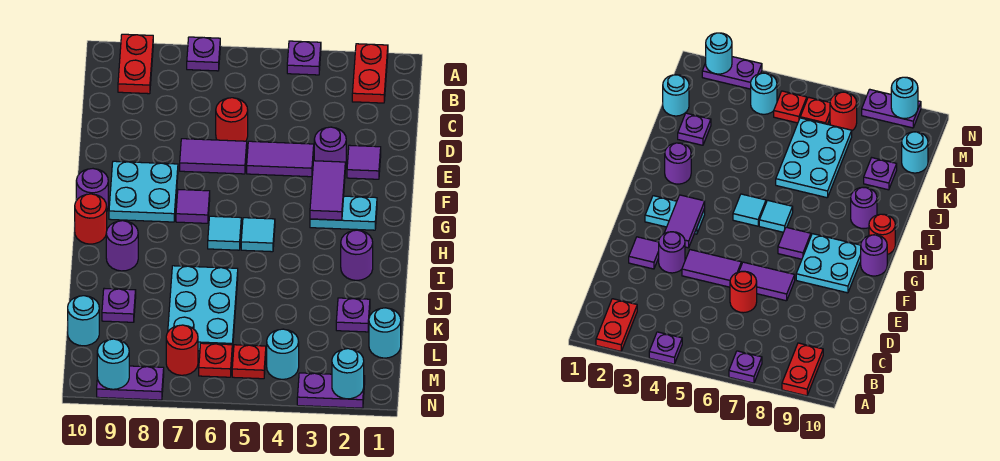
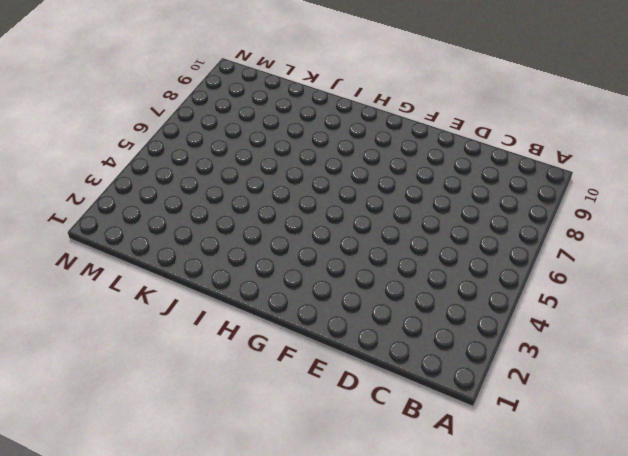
none -> red 1x2 plate [352,44,388,103]
none -> purple 1x1 plate [287,41,321,75]
none -> purple 1x1 plate [187,37,220,71]
none -> red 1x2 plate [118,34,153,94]

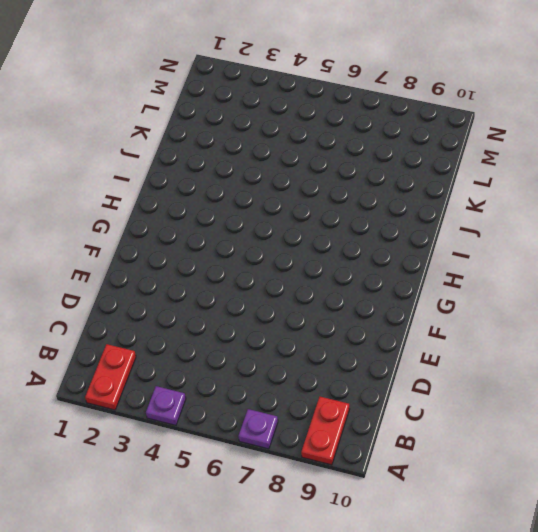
none -> red 1x1 round brick [216,98,248,141]
none -> purple 1x1 tile [347,145,381,179]
none -> purple 1x1 round brick [314,127,346,169]
none -> purple 1x2 tile [247,141,314,177]

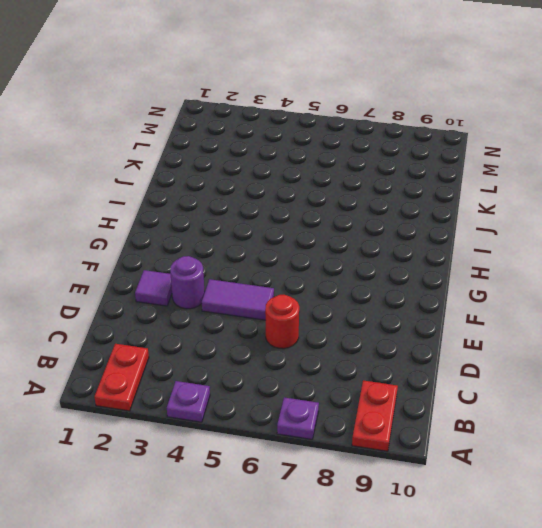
none -> purple 1x2 tile [180,139,247,174]
none -> cyan 2x2 plate [109,161,178,222]
none -> cyan 1x2 plate [310,196,377,230]
none -> purple 1x1 tile [176,190,210,223]

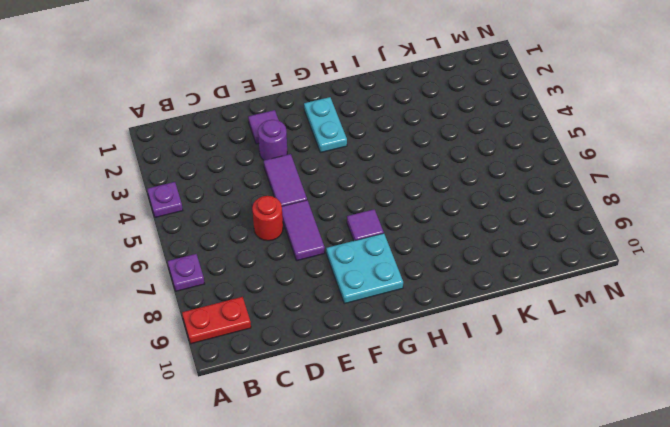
none -> red 1x2 plate [352,44,388,103]
none -> purple 1x1 round brick [76,169,108,210]
none -> cyan 1x1 tile [241,218,275,252]
none -> cyan 1x1 tile [208,216,241,250]

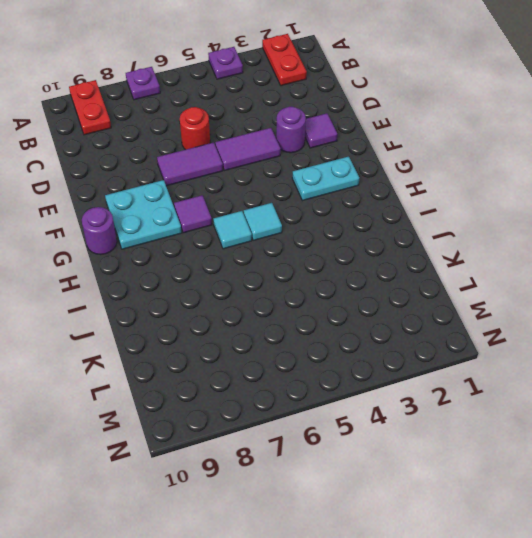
none -> red 1x1 round brick [75,194,107,244]
none -> purple 1x1 round brick [341,230,373,280]
none -> purple 1x1 round brick [106,221,138,271]
none -> cyan 2x3 plate [168,266,238,351]

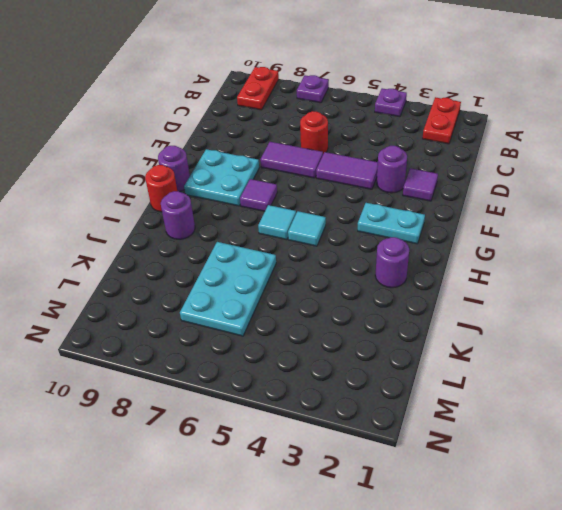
none -> purple 1x1 plate [336,298,370,332]
none -> purple 1x1 plate [102,288,136,322]
none -> cyan 1x1 round brick [369,308,401,358]
none -> cyan 1x1 round brick [68,296,99,346]

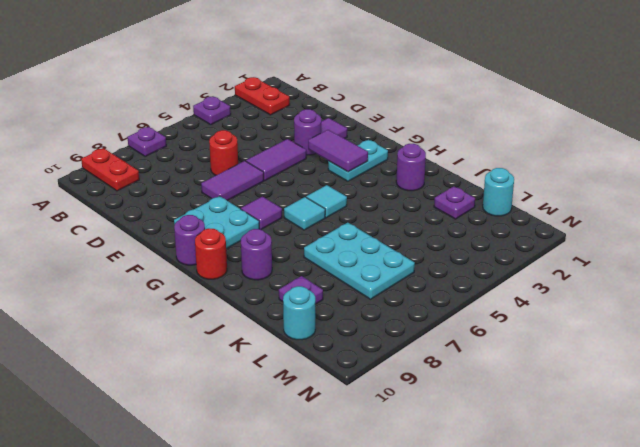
none -> cyan 1x1 round brick [267,329,299,379]
none -> red 1x1 plate [232,345,266,379]
none -> red 1x1 plate [199,343,232,377]
none -> red 1x1 round brick [166,325,198,375]

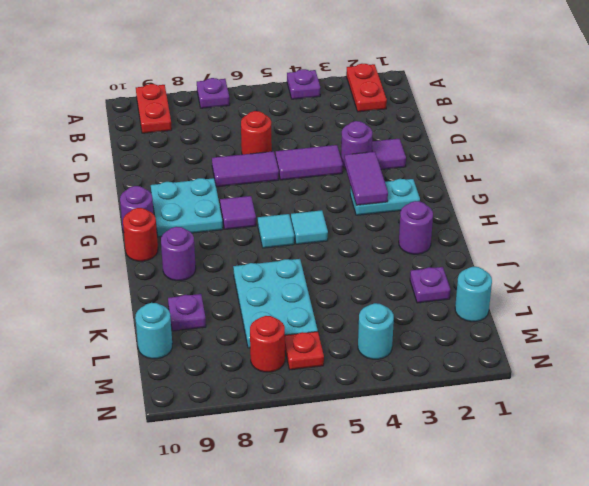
none -> red 1x1 plate [232,345,266,379]
none -> purple 1x2 plate [297,373,365,408]
none -> purple 1x2 plate [97,366,164,400]
none -> cyan 1x1 round brick [332,349,364,399]

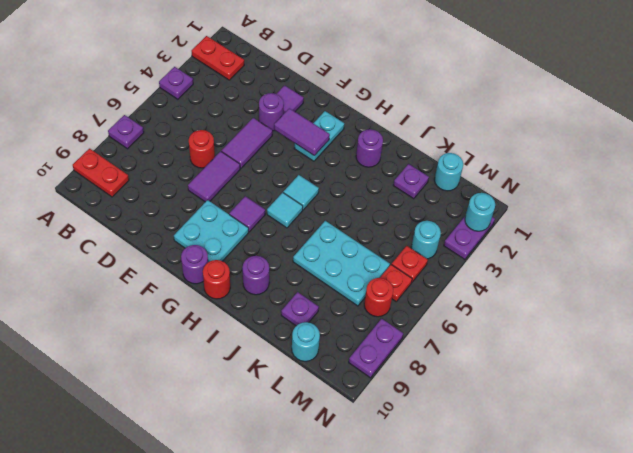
none -> cyan 1x1 round brick [97,339,129,389]

